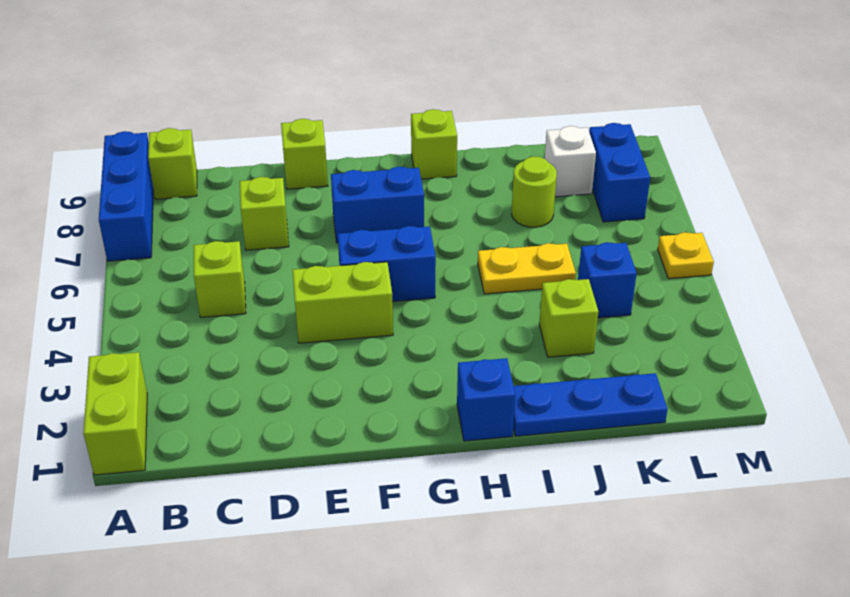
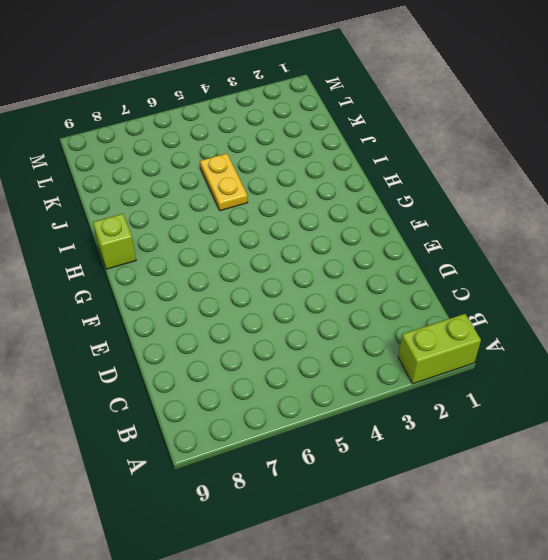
none -> blue 1x3 brick [99,131,153,261]
none -> lime 1x1 brick [148,128,197,199]
none -> lime 1x1 brick [194,241,246,317]

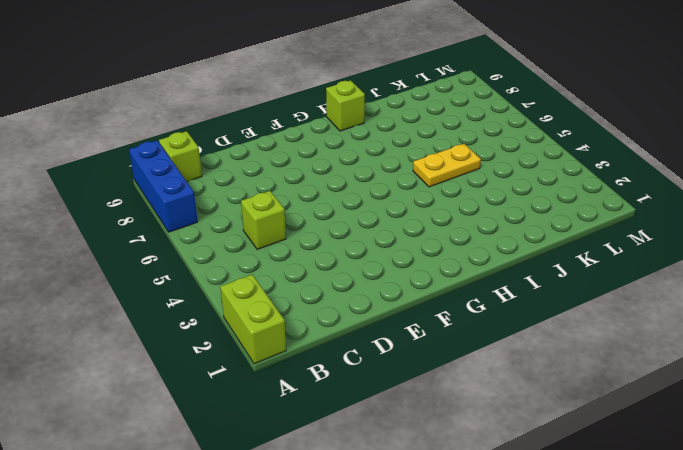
none -> lime 1x1 brick [240,177,289,250]
none -> lime 1x2 brick [292,262,393,343]
none -> lime 1x1 brick [281,119,328,189]

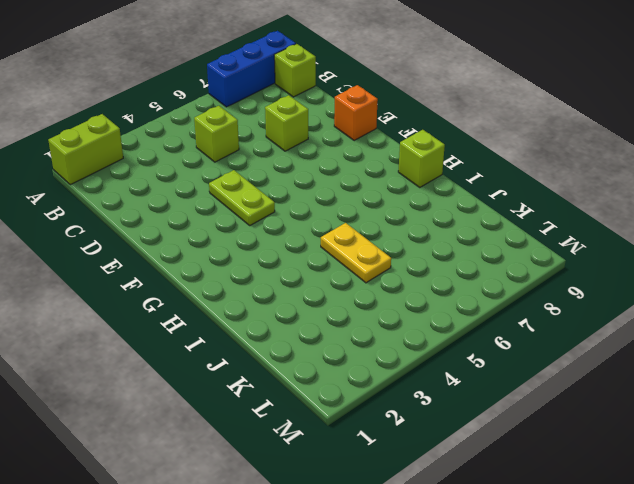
lime 1x2 plate [209,170,275,225] -> lime 1x2 brick [292,262,393,343]
orange 1x1 brick [334,85,378,140] -> lime 1x1 brick [281,119,328,189]
none -> blue 1x2 brick [338,226,436,302]
none -> blue 1x2 brick [331,167,424,243]
none -> blue 1x1 brick [457,358,515,441]

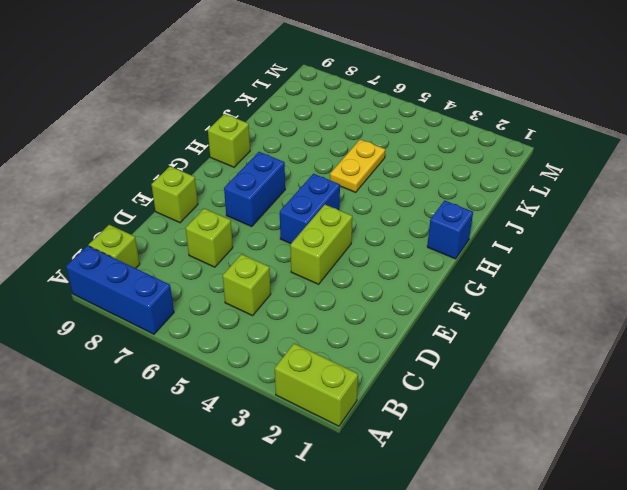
none -> blue 1x3 plate [513,373,668,436]
none -> lime 1x1 brick [539,279,598,357]
none -> lime 1x1 round brick [512,156,557,227]

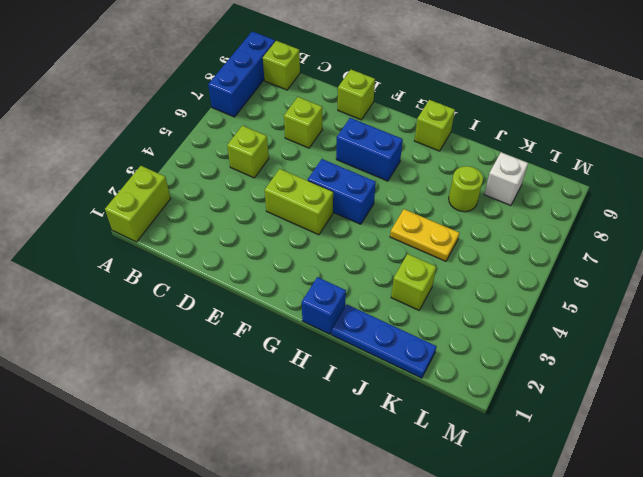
none -> blue 1x1 brick [578,242,637,318]
none -> blue 1x2 brick [589,123,650,222]
none -> yellow 1x1 plate [658,232,714,279]

